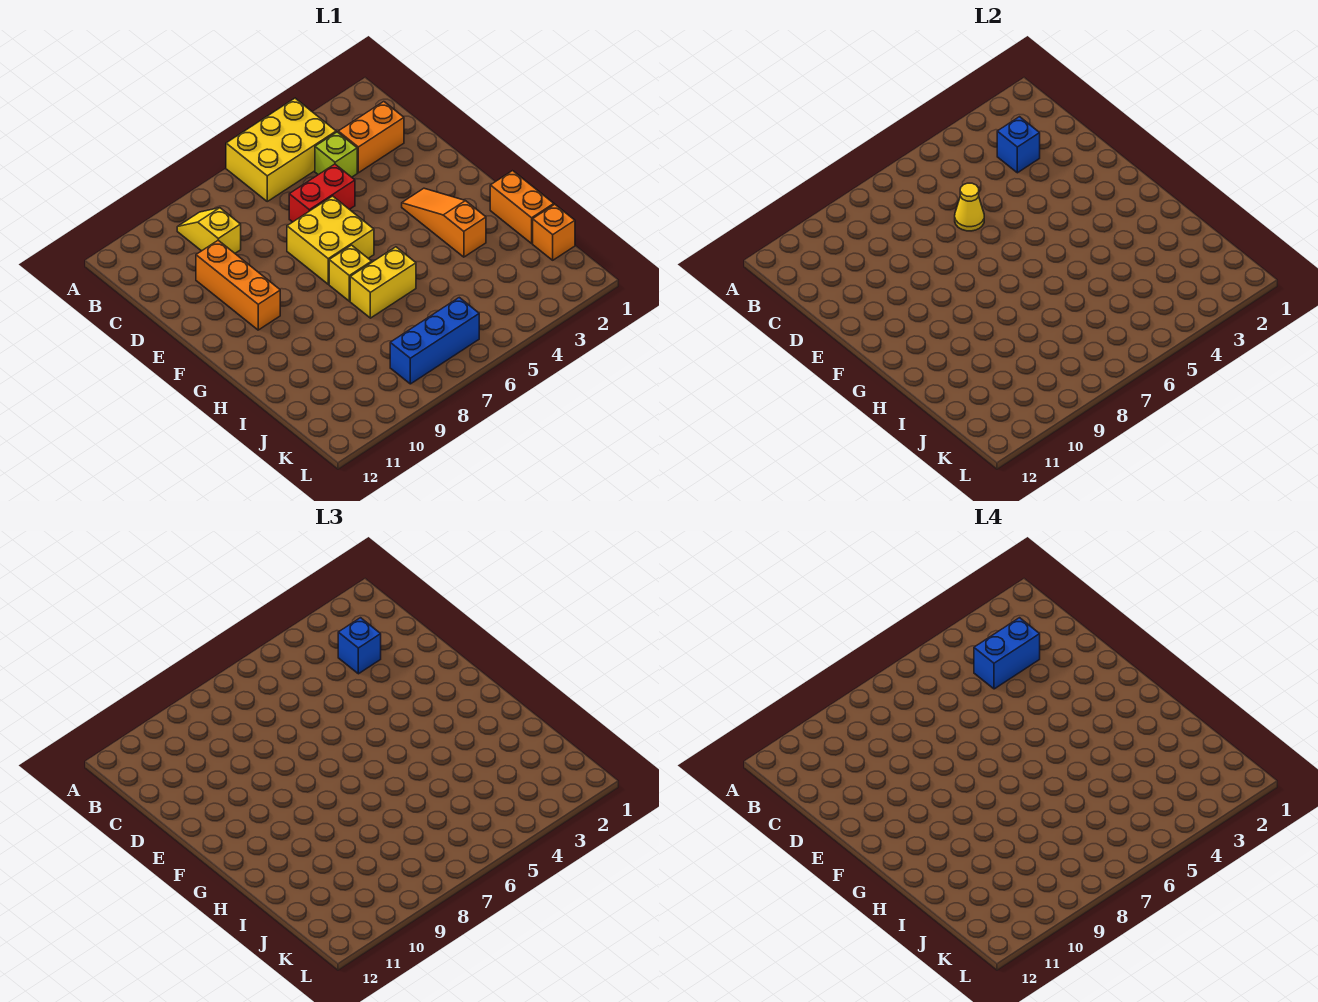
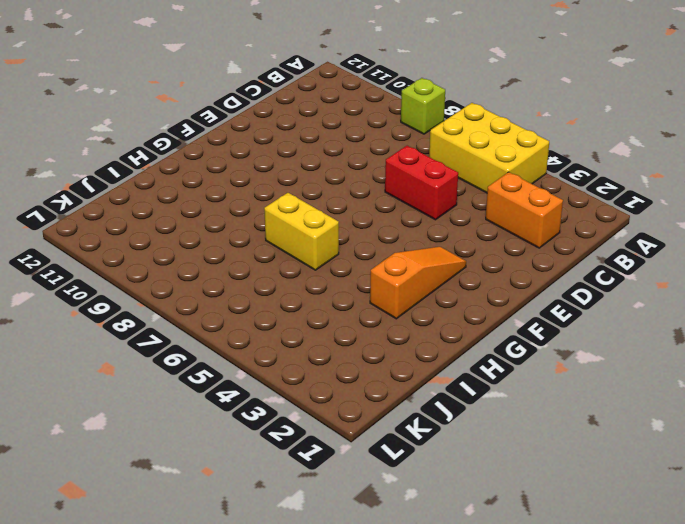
lime 1x1 brick [401,78,445,134] -> lime 1x1 brick moved to [315,132,357,177]
none -> yellow 1x2 slope [177,208,241,253]
none -> orange 1x3 brick [196,240,280,330]
none -> yellow 2x2 brick [287,196,374,284]

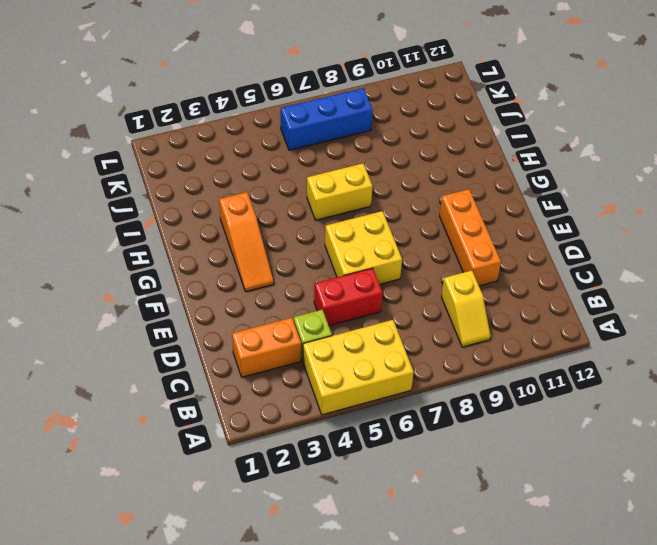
none -> yellow 1x1 brick [329,245,372,301]
none -> orange 1x2 brick [490,171,554,243]
none -> orange 1x1 brick [533,204,575,260]

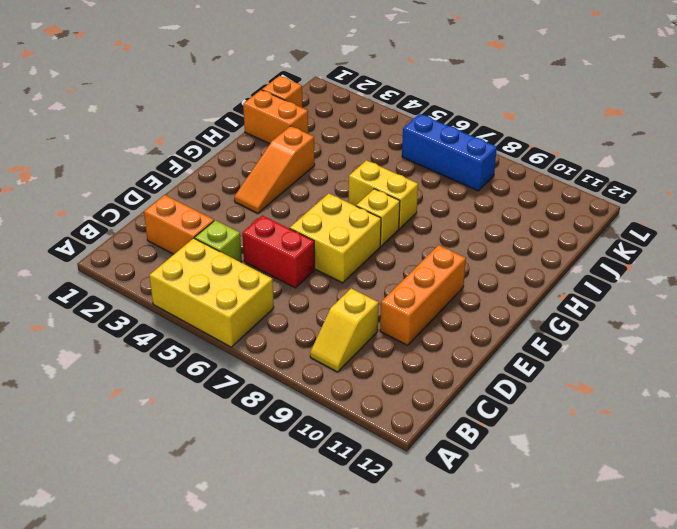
orange 1x2 brick [243,90,308,144] -> orange 1x2 brick turned to [490,171,554,243]
none -> blue 1x1 brick [997,117,1040,173]
none -> yellow 1x1 cone [955,183,984,231]
none -> blue 1x1 brick [338,618,381,674]

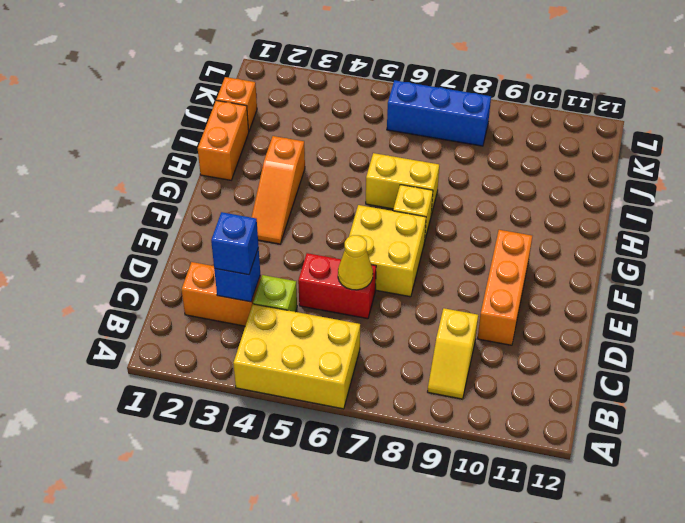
none -> blue 1x2 brick [974,618,1040,689]

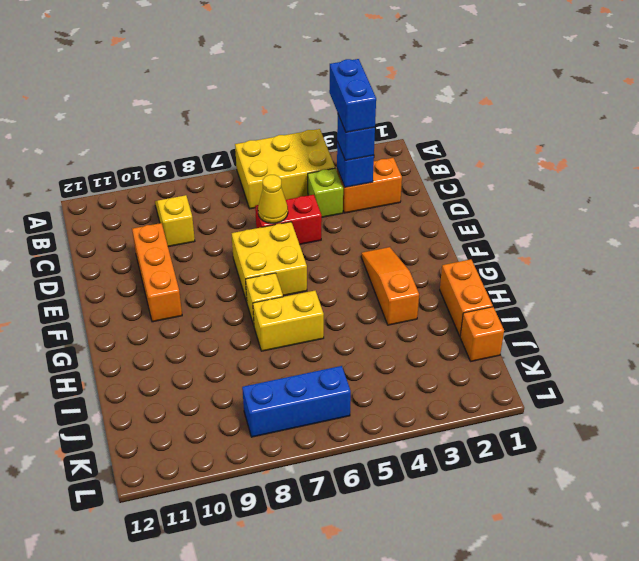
blue 1x2 brick [329,59,376,132] -> blue 1x2 brick turned to [974,618,1040,689]

